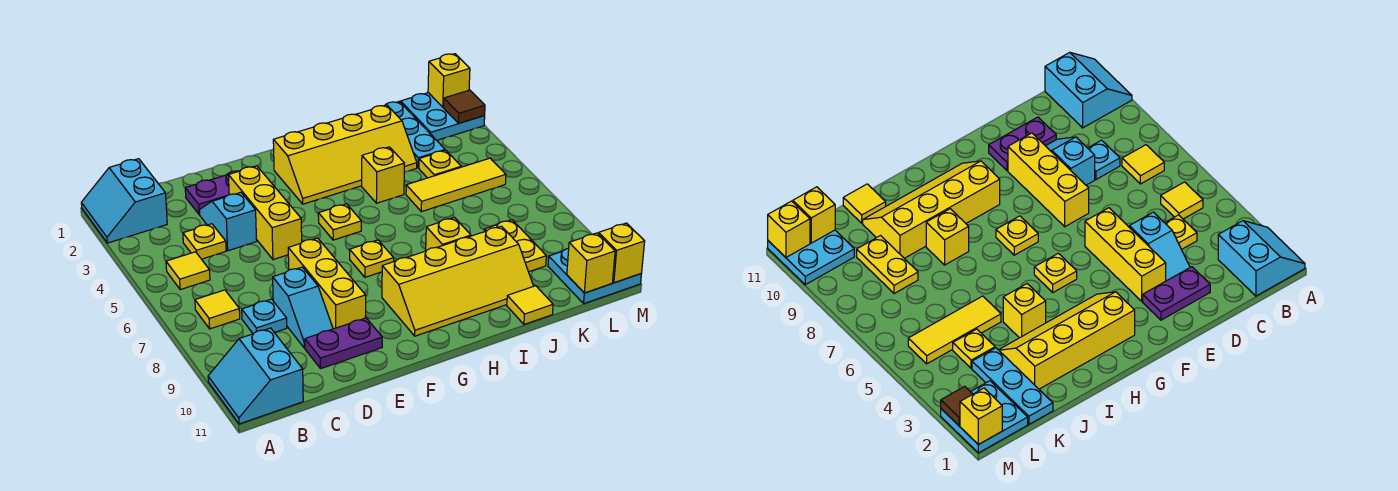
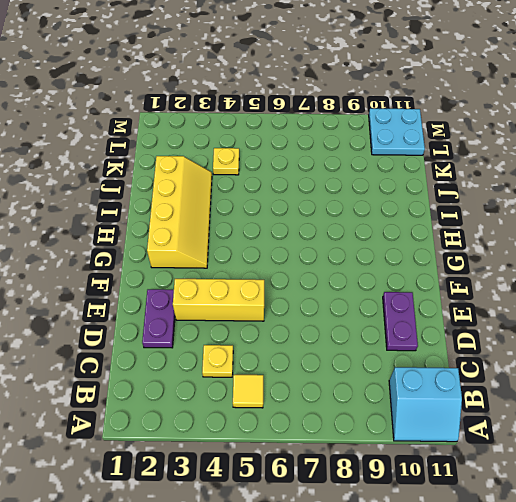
none -> cyan 2x2 slope [81,159,167,243]
none -> yellow 1x1 tile [195,290,240,329]
none -> cyan 1x1 plate [242,299,287,334]

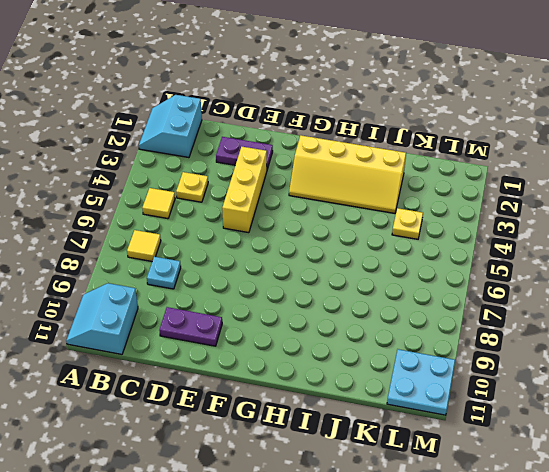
none -> cyan 1x2 slope [199,192,257,251]
none -> cyan 1x2 slope [273,267,333,348]
none -> yellow 1x3 brick [288,238,366,329]

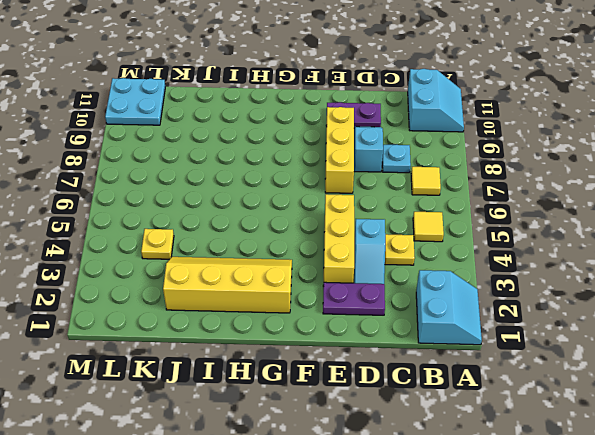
none -> yellow 1x1 plate [318,204,361,240]
none -> yellow 1x1 plate [350,240,394,277]
none -> yellow 2x4 slope [382,226,533,336]

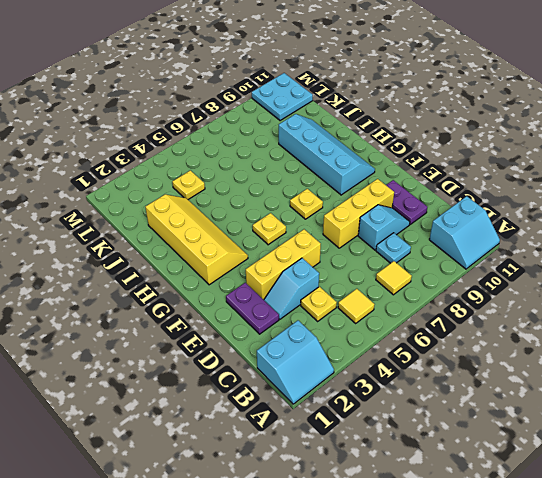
cyan 2x4 slope [279,114,375,195] -> yellow 2x4 slope [382,226,533,336]
none -> yellow 1x1 brick [362,147,405,203]
none -> yellow 1x1 brick [426,218,471,251]
none -> yellow 1x3 tile [406,158,506,212]

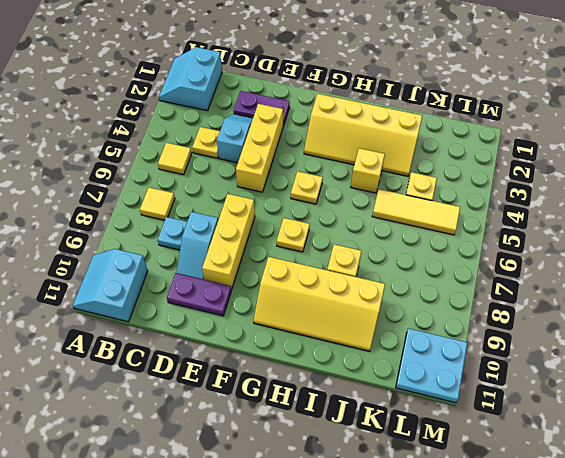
none -> yellow 1x1 tile [507,286,553,324]
none -> cyan 1x3 plate [386,102,445,168]
none -> yellow 1x2 plate [485,220,546,272]

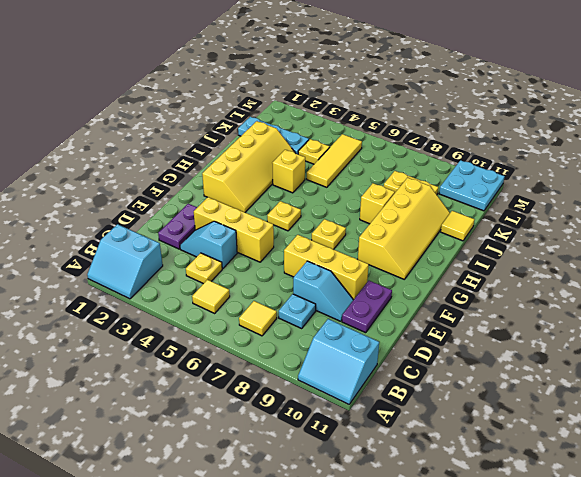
none -> cyan 2x2 plate [401,93,485,140]
none -> yellow 1x1 brick [567,233,615,293]
none -> yellow 1x1 brick [428,54,470,107]

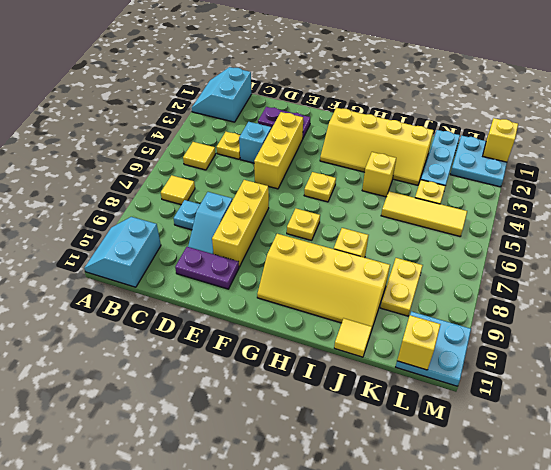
none -> brown 1x1 tile [444,90,485,123]
none -> yellow 1x1 brick [599,223,645,283]

